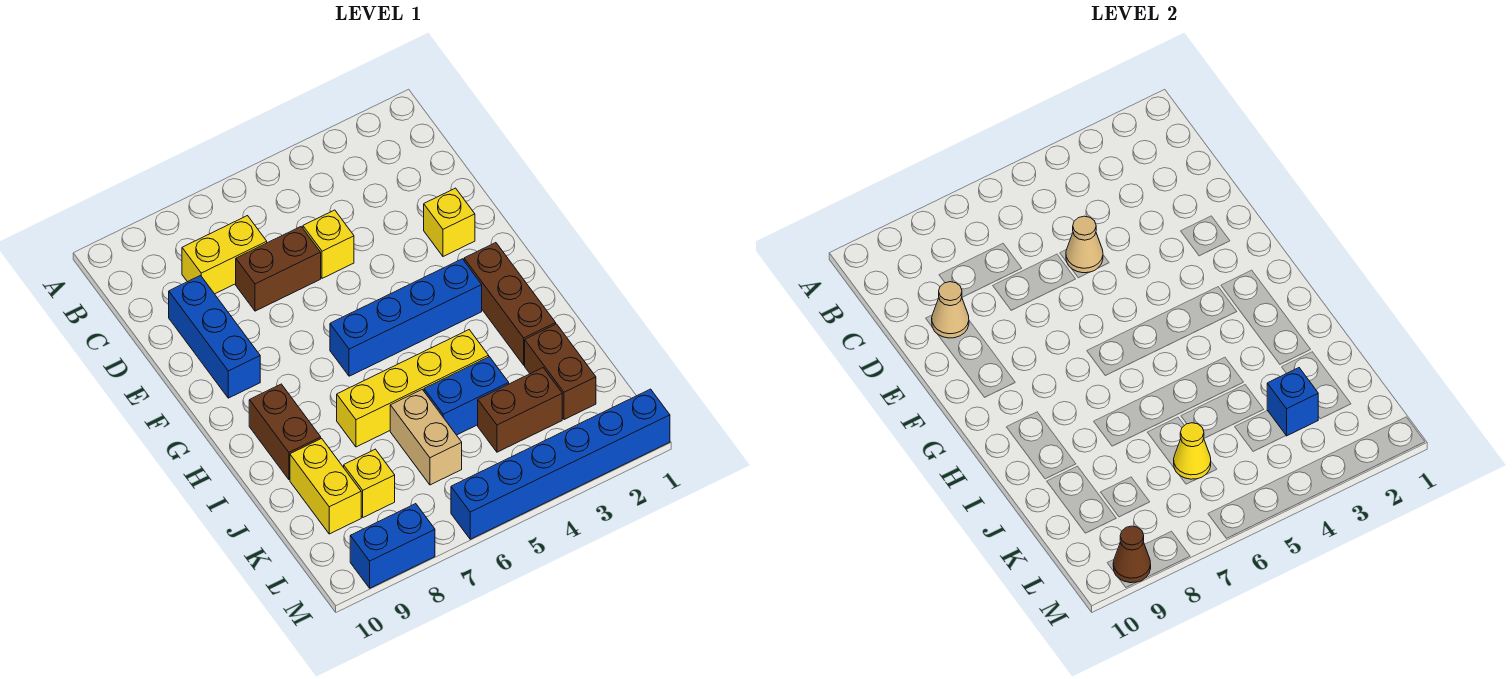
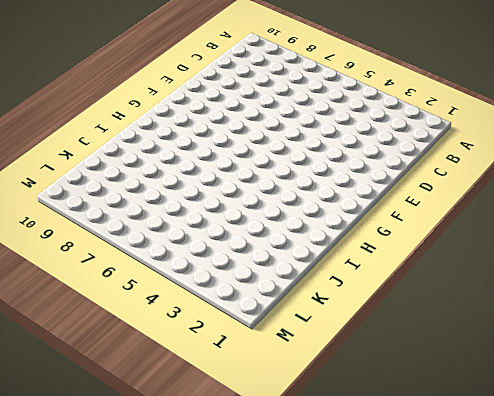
none -> yellow 1x2 brick [182,216,267,294]
none -> yellow 1x1 brick [303,210,354,278]
none -> brown 1x2 brick [236,227,321,311]

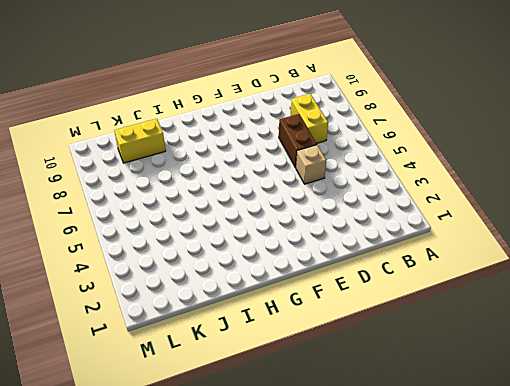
tan 1x1 brick [296,145,326,184] -> yellow 1x1 brick [303,210,354,278]
none -> blue 1x3 brick [169,276,260,398]
none -> yellow 1x1 brick [424,188,475,256]
none -> brown 1x3 brick [464,243,556,365]

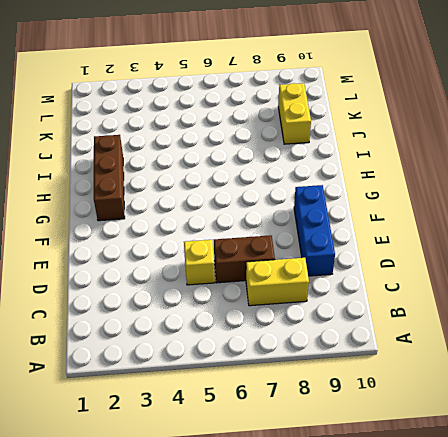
none -> yellow 1x1 brick [424,188,475,256]
none -> blue 1x4 brick [330,259,482,376]
none -> brown 1x2 brick [249,384,321,480]

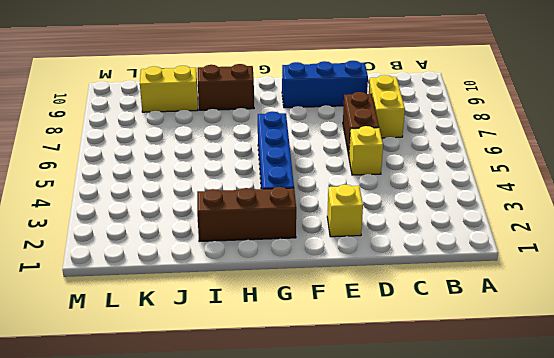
none -> yellow 1x4 brick [337,330,489,447]
none -> brown 1x2 brick [525,324,596,420]
none -> blue 1x2 brick [424,357,509,435]

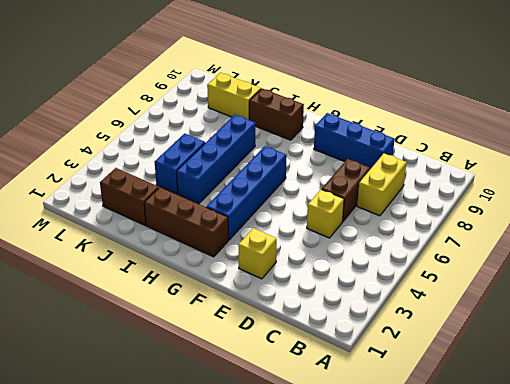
blue 1x4 brick [177,115,255,204] -> yellow 1x4 brick [337,330,489,447]
none -> tan 1x2 brick [390,390,462,485]
none -> brown 1x2 brick [478,368,562,452]
none -> yellow 1x1 brick [344,449,395,517]

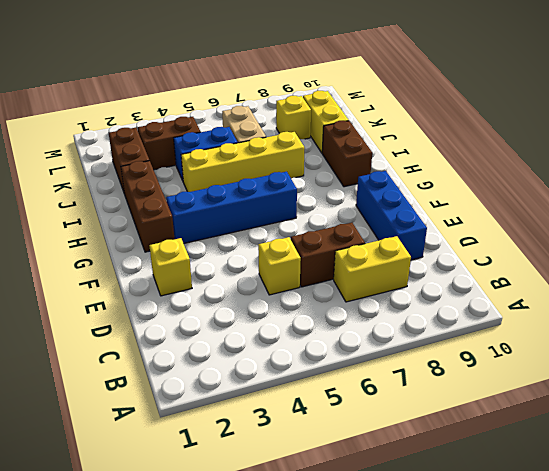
none -> blue 1x6 brick [451,389,670,539]
none -> blue 1x2 brick [350,504,435,588]
none -> tan 1x1 cone [1066,216,1103,273]

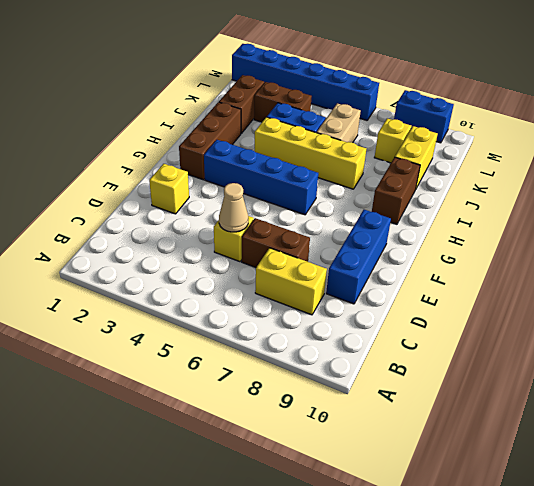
none -> tan 1x1 cone [932,282,969,338]
none -> blue 1x1 brick [1267,368,1318,436]
none -> yellow 1x1 cone [1174,423,1211,479]

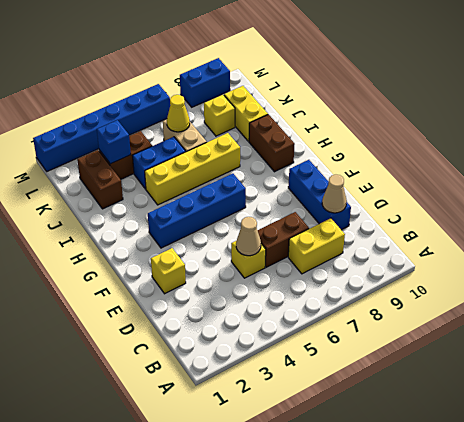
none -> brown 1x3 brick [464,243,556,365]
none -> brown 1x1 cone [1113,526,1151,583]

